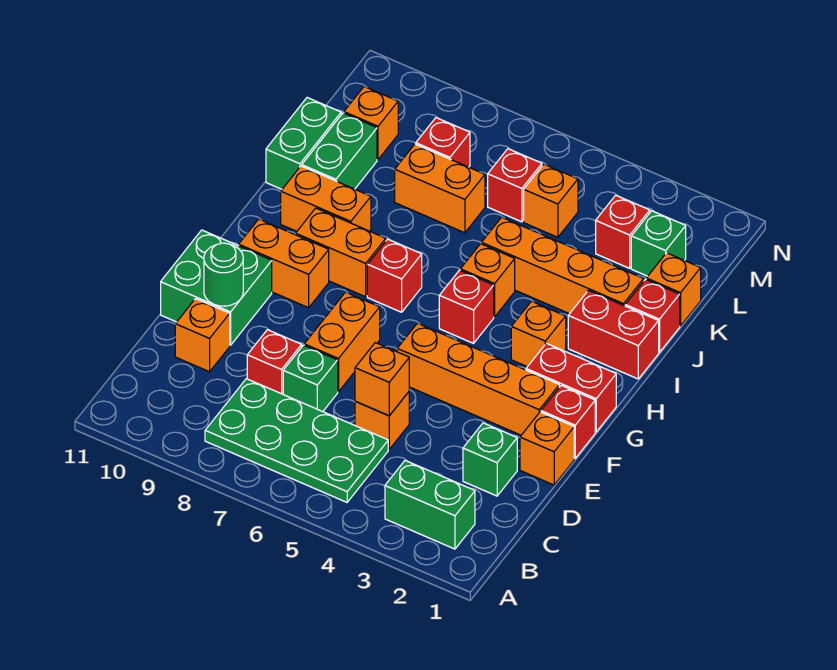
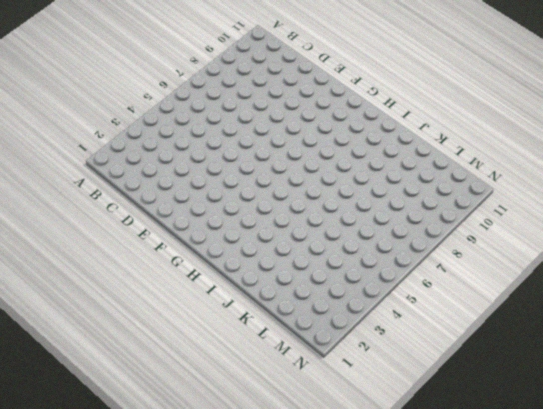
none -> green 1x2 brick [385,461,475,549]
none -> green 2x4 plate [205,379,388,502]
none -> green 1x1 brick [463,423,517,496]
none -> orange 1x1 brick [355,392,409,449]

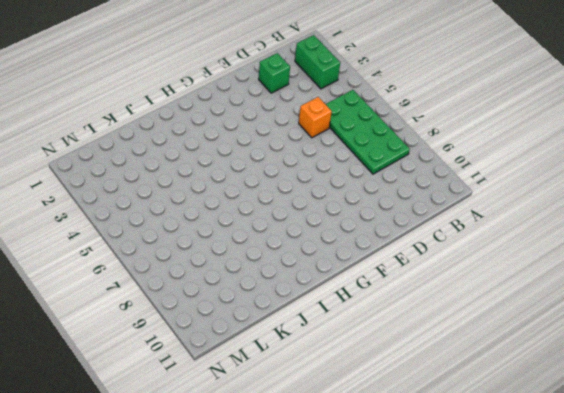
none -> green 1x1 brick [283,345,338,412]
none -> red 1x1 brick [247,330,302,394]
none -> orange 1x1 brick [175,299,230,372]
none -> orange 1x1 brick [520,412,574,485]

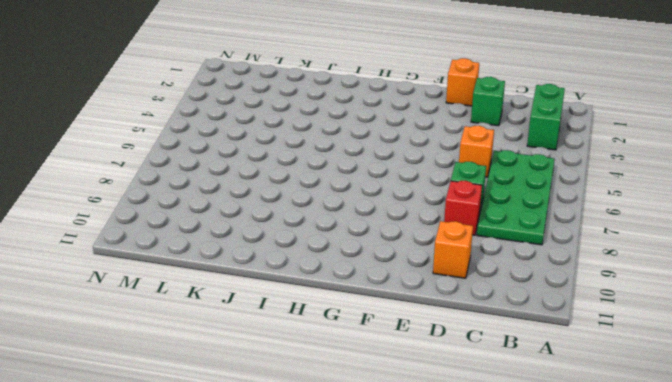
none -> orange 1x2 brick [304,292,380,392]
none -> green 2x2 brick [161,230,272,345]
none -> red 1x1 brick [541,385,595,458]
none -> orange 1x4 brick [397,323,559,435]

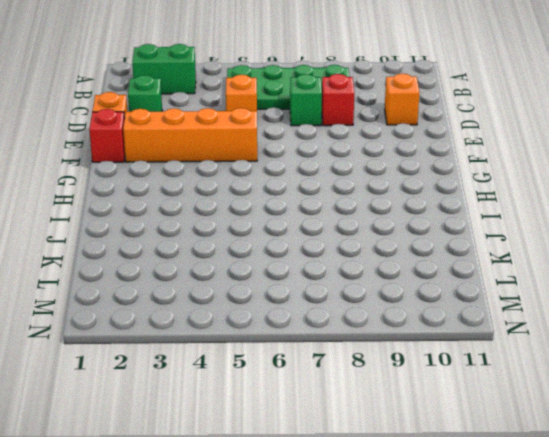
none -> orange 1x2 brick [304,292,380,392]
none -> green 2x2 brick [161,230,272,345]
none -> red 1x2 brick [526,343,616,432]
none -> orange 1x2 brick [239,219,329,308]

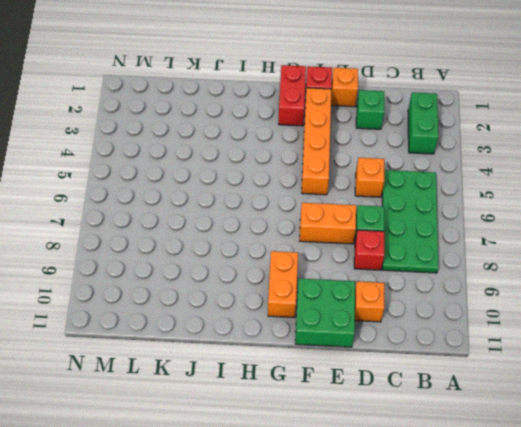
none -> orange 1x1 brick [511,301,566,367]
none -> red 1x1 brick [439,270,494,343]
none -> red 1x1 brick [367,239,422,312]
none -> orange 1x2 brick [296,208,386,297]

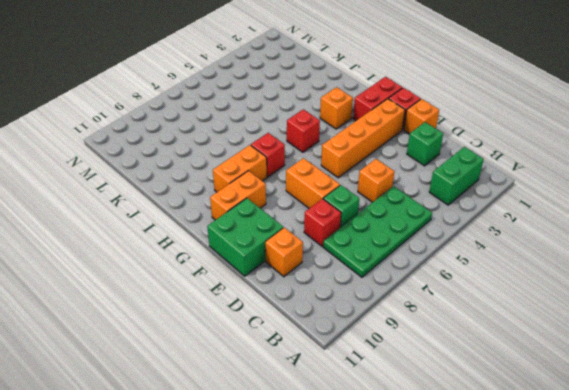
none -> red 1x2 brick [568,290,659,379]
none -> orange 1x1 brick [460,244,515,317]
none -> orange 1x2 brick [281,166,371,231]
none -> red 1x1 brick [625,279,680,353]

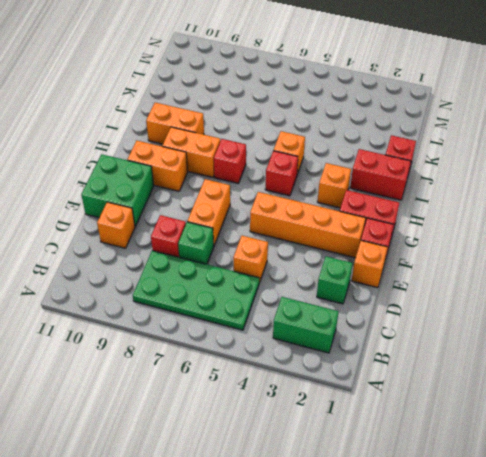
none -> orange 1x4 brick [482,217,644,314]
none -> green 1x2 brick [302,113,377,189]
none -> green 1x2 brick [266,98,341,189]
none -> orange 1x1 brick [646,253,701,326]

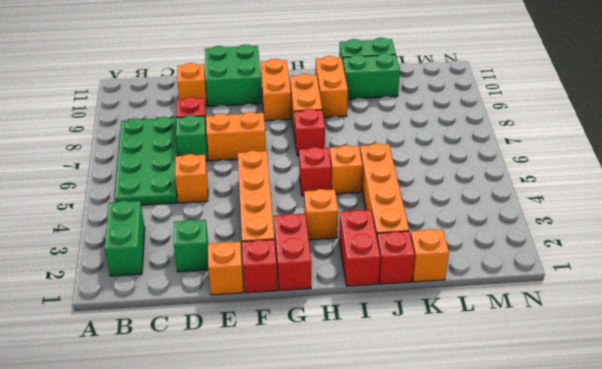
none -> orange 1x2 brick [395,144,485,233]
none -> green 1x1 brick [631,211,686,276]
none -> red 1x1 brick [596,195,650,268]
none -> orange 1x1 brick [524,164,578,237]

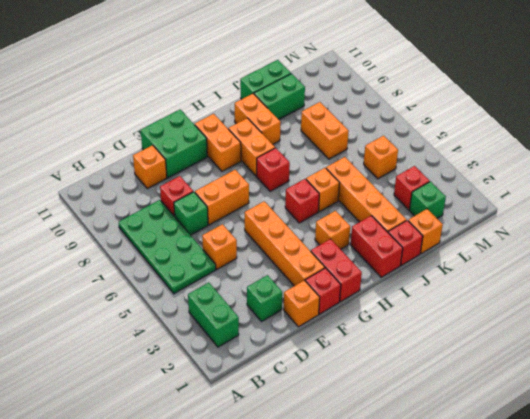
none -> red 1x1 brick [488,149,542,222]
none -> red 1x1 brick [416,118,470,167]
none -> orange 1x1 brick [344,87,398,160]
none -> orange 1x1 brick [355,343,409,416]

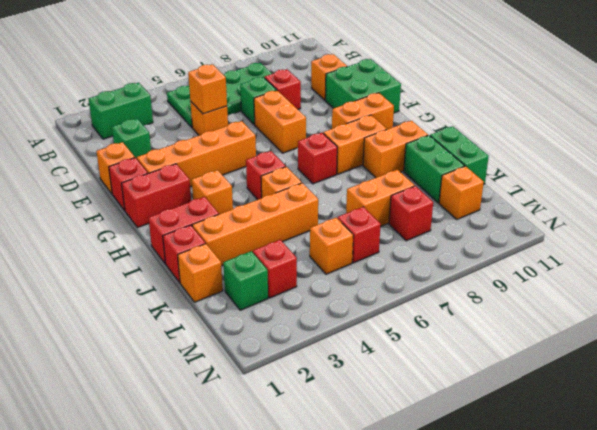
none -> green 1x1 round brick [204,243,243,306]

